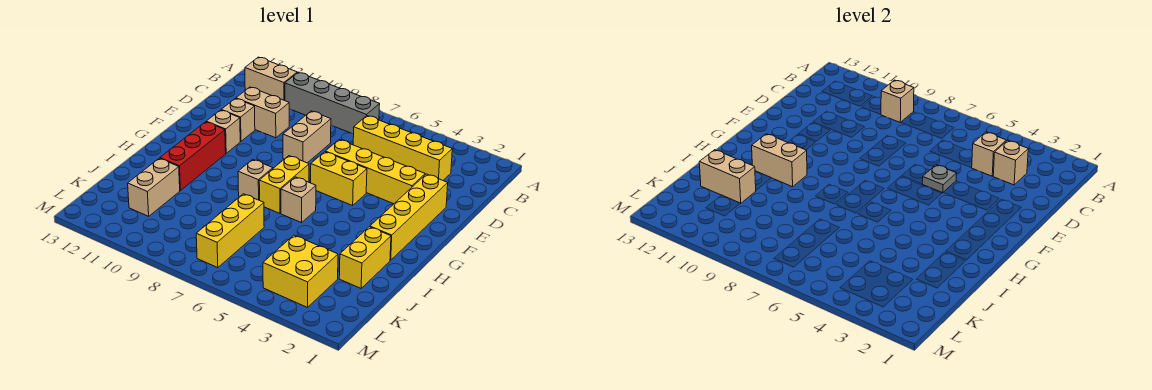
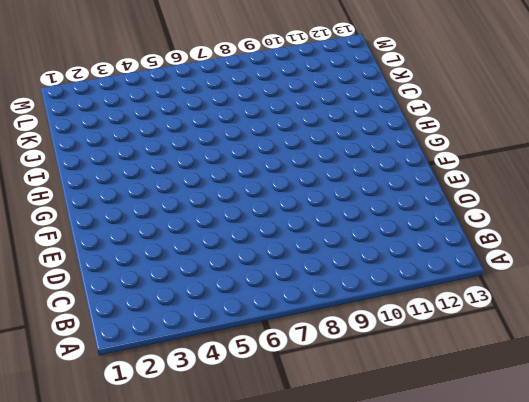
none -> grey 1x4 brick [285,72,380,134]
none -> tan 1x2 brick [245,57,297,101]
none -> yellow 1x4 brick [353,116,452,180]

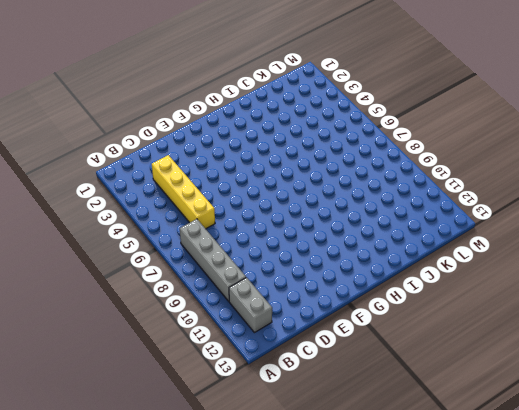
grey 1x2 brick [229,278,272,333] -> tan 1x2 brick [245,57,297,101]
none -> tan 1x2 brick [283,111,331,163]
none -> tan 1x2 brick [236,87,289,138]
none -> yellow 1x4 brick [370,174,448,260]

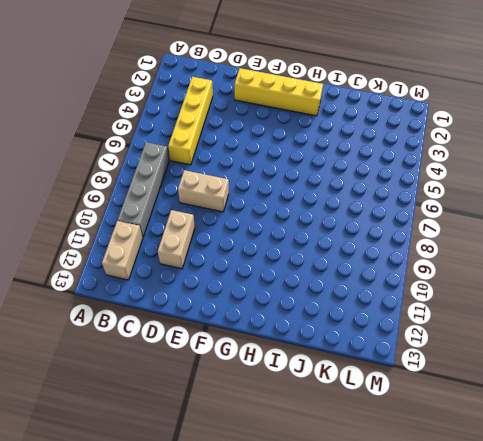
none -> yellow 1x4 brick [325,140,425,204]
none -> tan 1x1 brick [222,98,255,141]
none -> yellow 1x2 brick [311,152,367,205]

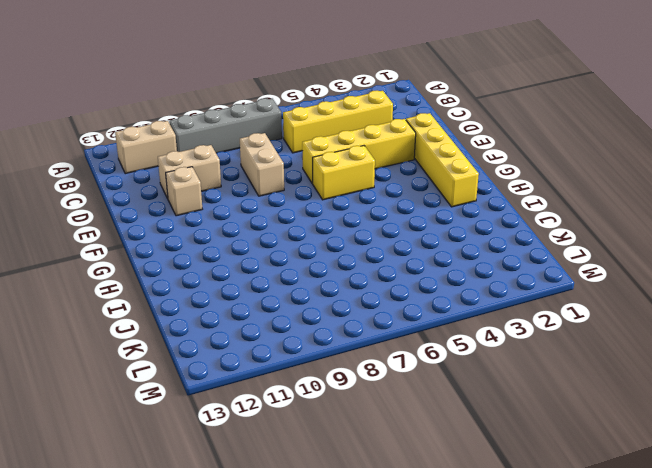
none -> tan 1x1 brick [206,110,240,153]
none -> yellow 1x2 brick [259,156,309,213]
none -> red 1x3 brick [160,122,226,191]

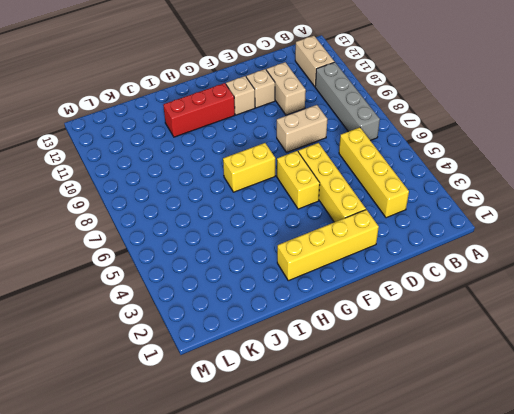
none -> tan 1x1 brick [281,177,316,223]
none -> tan 1x1 brick [238,159,273,200]
none -> yellow 1x2 brick [339,227,391,288]

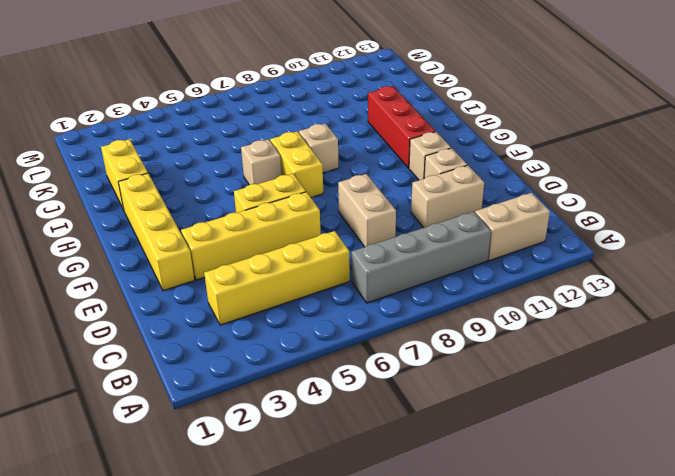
none -> yellow 1x3 brick [196,194,264,268]
none -> tan 1x2 brick [128,158,180,216]
none -> yellow 2x2 brick [263,235,338,307]

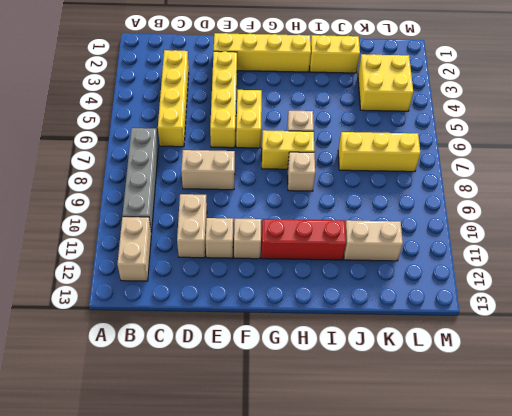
none -> tan 1x1 brick [881,80,914,123]
none -> tan 1x1 brick [993,140,1028,185]
none -> tan 1x1 brick [972,132,1006,176]

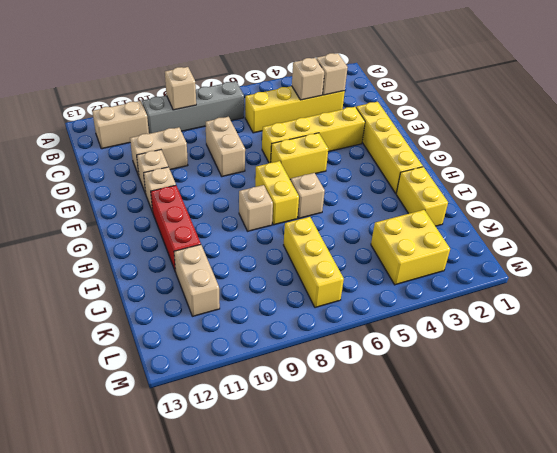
none -> grey 1x1 plate [922,165,957,193]
none -> tan 1x2 brick [752,134,807,187]
none -> tan 1x2 brick [699,150,756,203]

